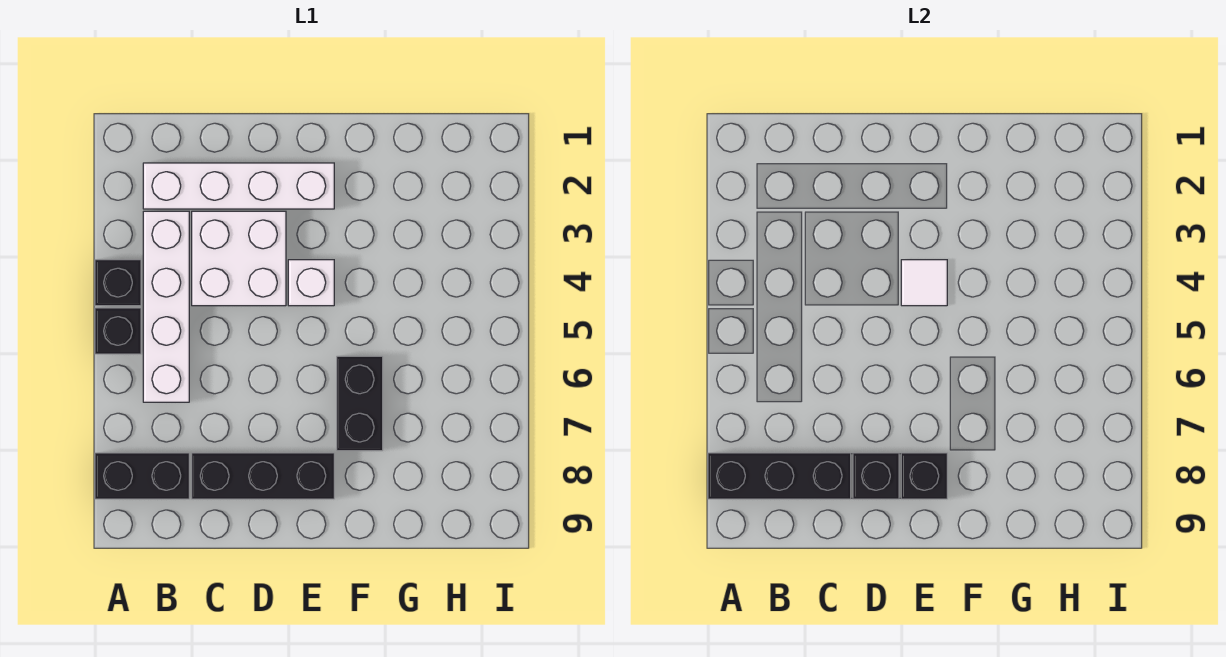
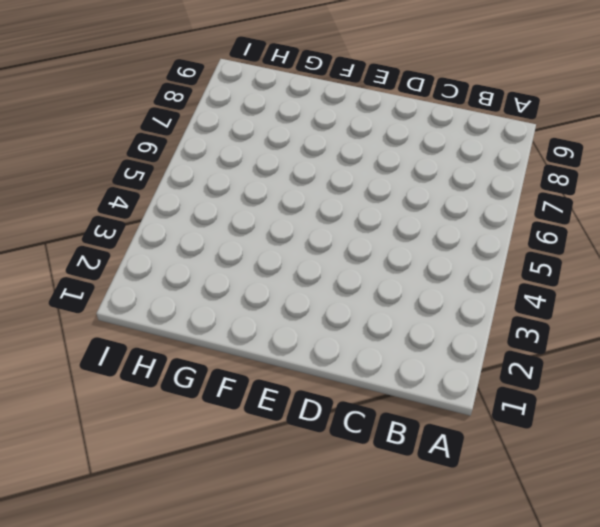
none -> black 1x1 brick [95,260,141,306]
none -> black 1x1 brick [95,308,141,354]
none -> black 1x2 brick [95,453,189,499]

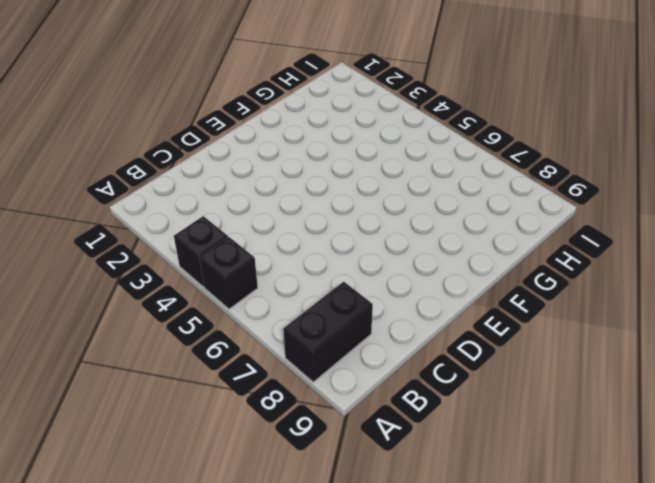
none -> white 1x4 brick [143,163,334,209]
none -> white 1x4 brick [143,211,189,402]
none -> white 2x2 brick [192,211,286,306]

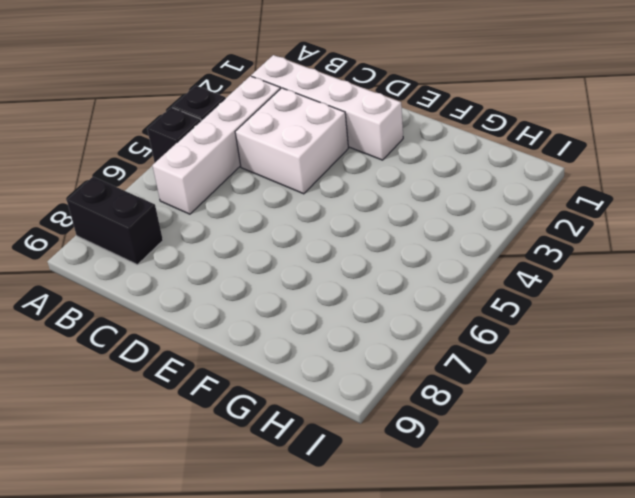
none -> black 1x3 brick [192,453,334,499]
none -> white 1x1 brick [288,260,334,306]
none -> black 1x2 brick [337,356,383,451]

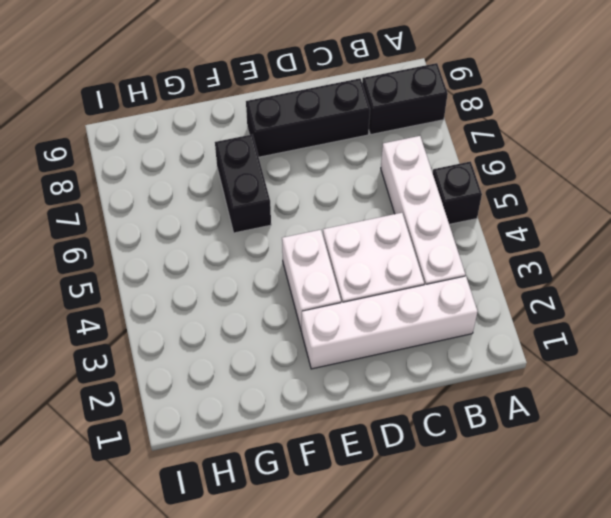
white 1x2 brick [282,230,341,331] -> white 1x1 brick [288,260,334,306]
none -> black 1x1 brick [95,260,141,306]
none -> black 1x3 brick [708,453,851,499]
none -> black 1x1 brick [853,453,899,499]

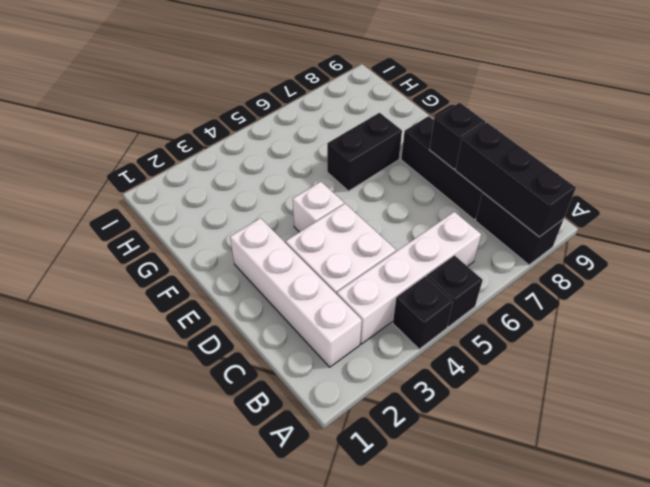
none -> white 1x1 tile [901,260,947,306]
none -> black 1x1 brick [901,453,947,499]

